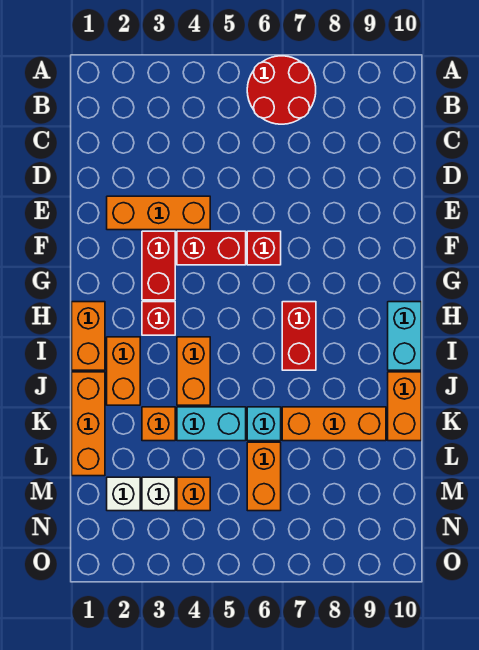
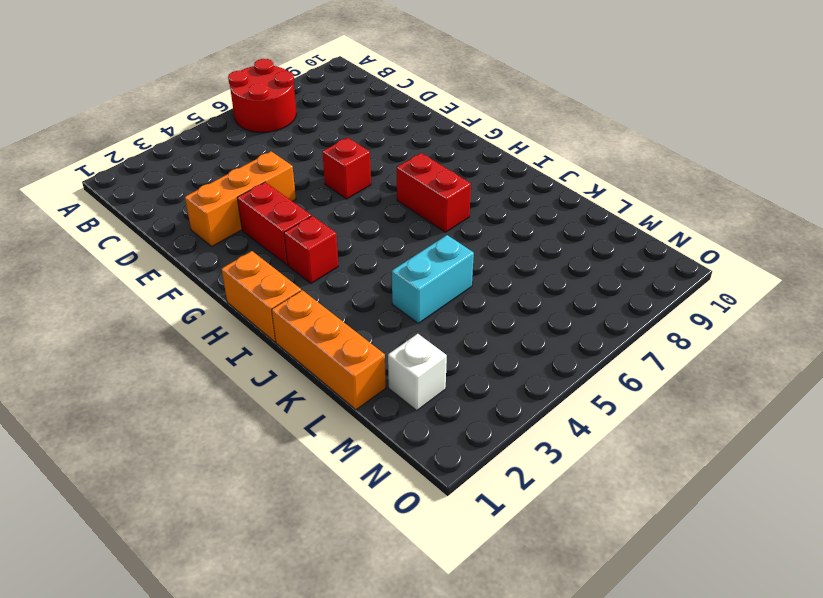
none -> red 1x2 brick [177,231,246,265]
none -> cyan 1x2 brick [388,302,421,370]
none -> orange 1x2 brick [107,337,140,405]

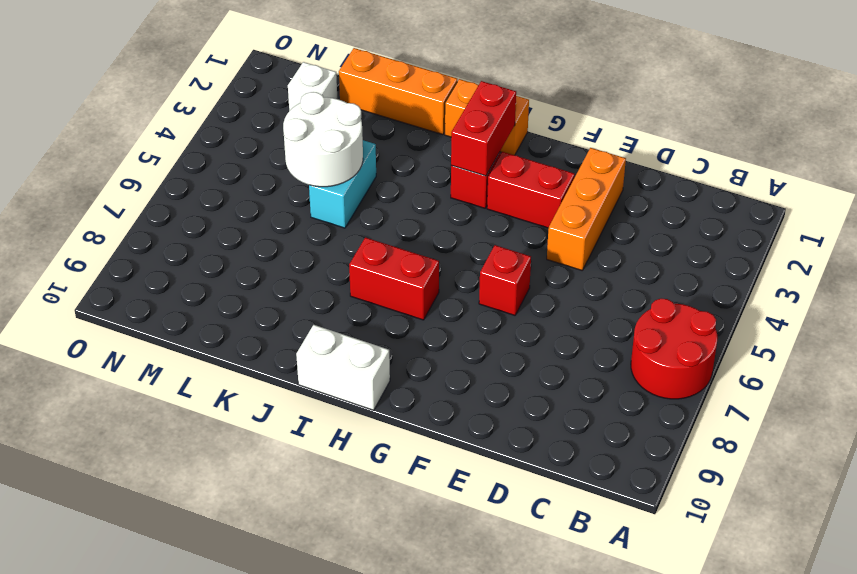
red 1x2 brick [451,81,516,176] -> red 1x2 brick moved to [177,231,246,265]
white 1x2 brick [296,325,390,410] -> cyan 1x2 brick [388,302,421,370]
white 2x2 round brick [283,92,363,187] -> none
none -> orange 1x2 brick [107,337,140,405]
none -> orange 1x2 brick [177,337,210,405]
none -> orange 1x2 brick [388,372,421,441]

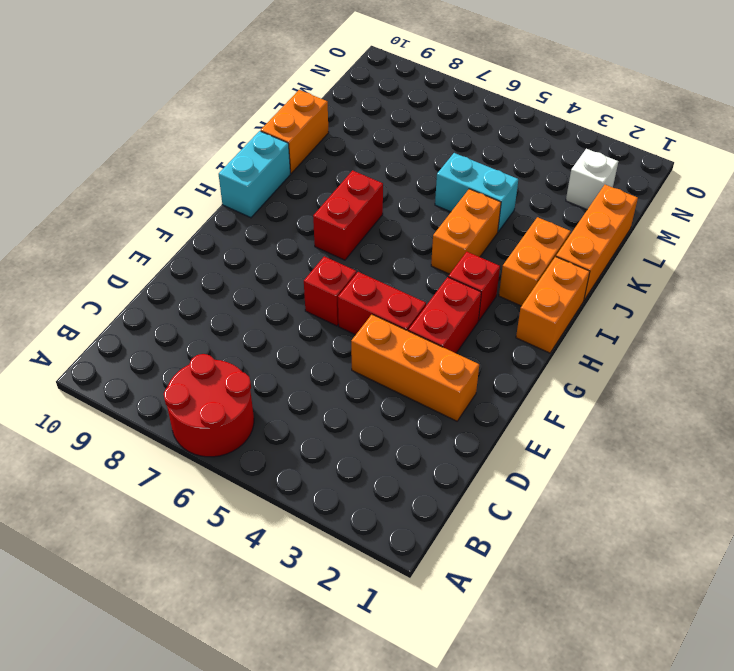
none -> orange 1x1 brick [142,407,175,441]
none -> cyan 1x1 brick [247,407,281,441]
none -> orange 1x3 brick [282,407,386,441]

